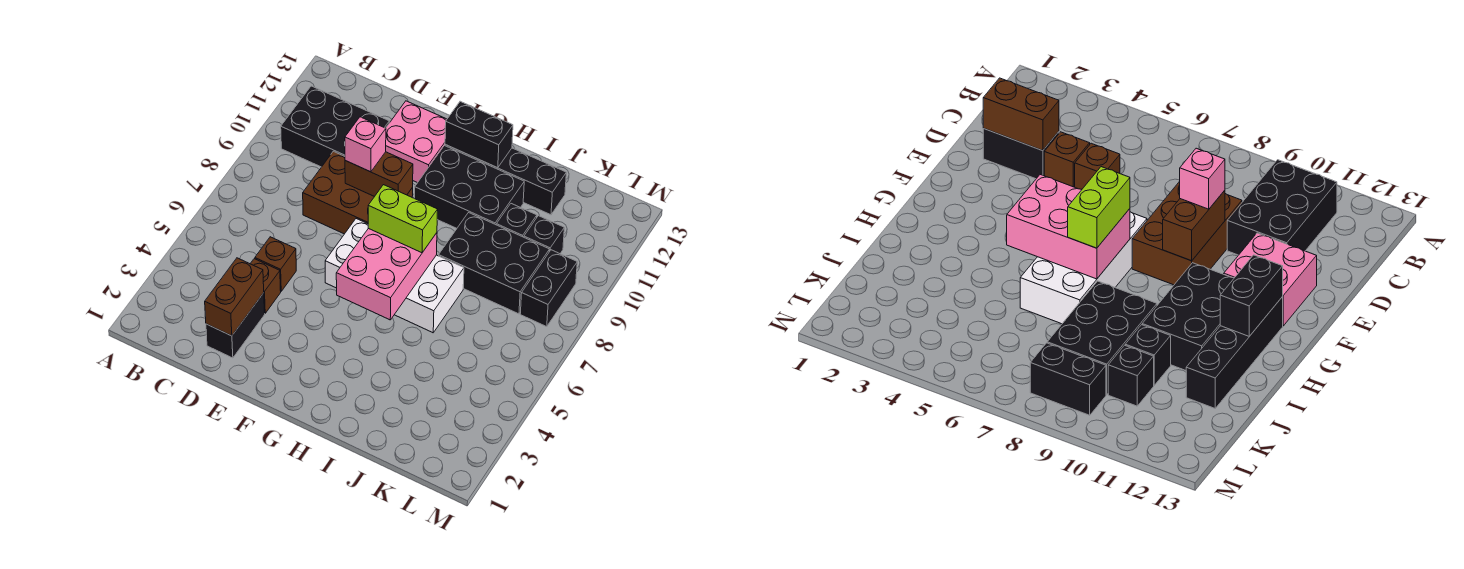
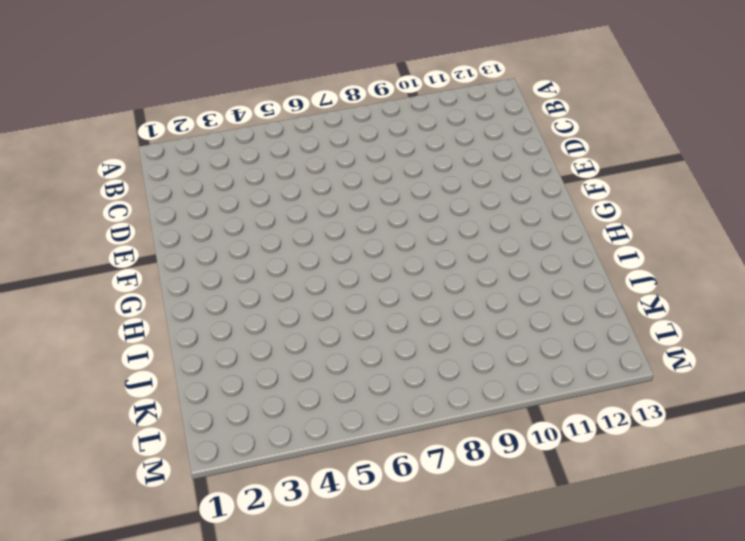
none -> black 2x3 brick [281,86,389,167]
none -> black 1x2 brick [206,293,265,358]
none -> brown 1x1 brick [250,259,281,313]

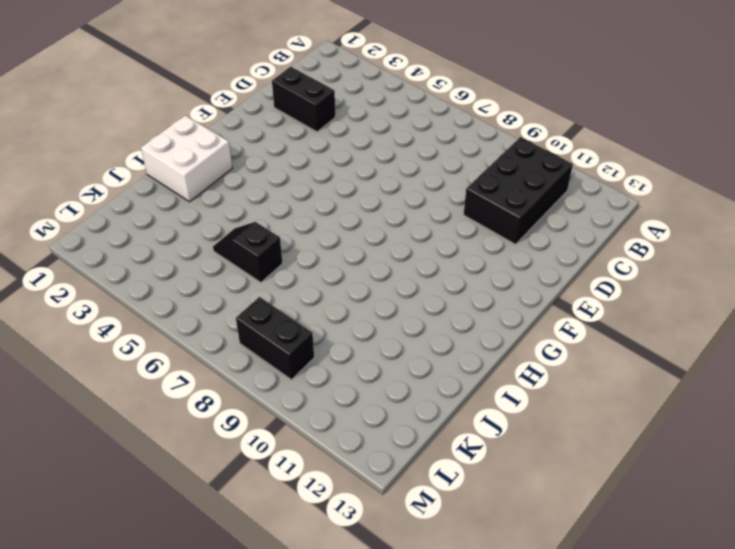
white 2x2 brick [141,115,232,202] -> none
black 1x2 slope [213,222,282,282] -> none
none -> brown 1x1 brick [250,259,281,313]
none -> brown 1x1 brick [255,237,296,291]
none -> brown 2x3 brick [303,151,413,234]

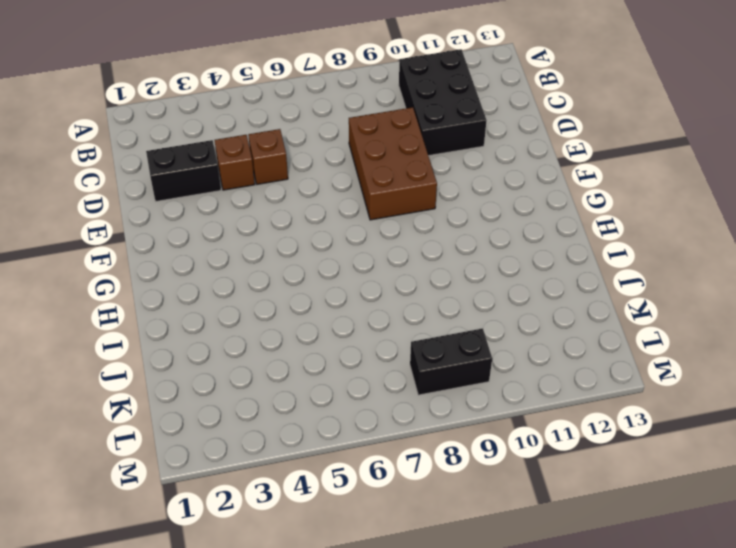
none -> pink 2x2 brick [386,101,447,183]
none -> white 2x4 brick [325,219,464,333]
none -> black 2x3 brick [414,146,524,228]

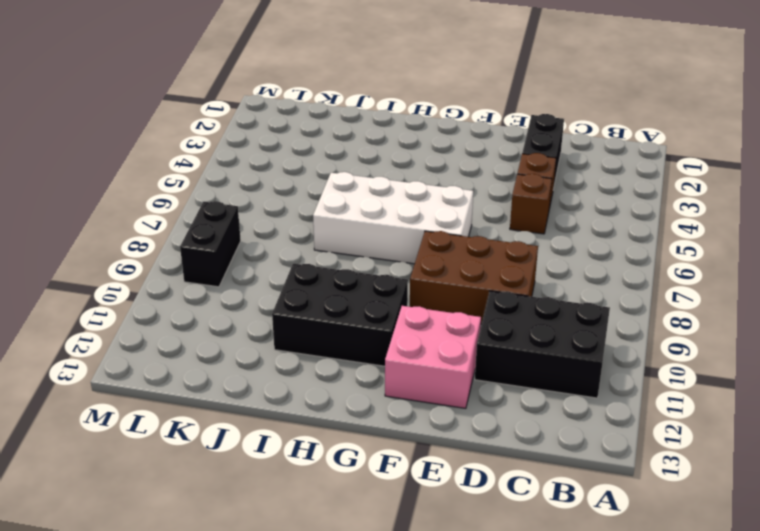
none -> black 1x4 brick [445,145,566,215]
none -> black 2x3 brick [439,213,550,314]
none -> black 1x1 brick [496,204,537,237]

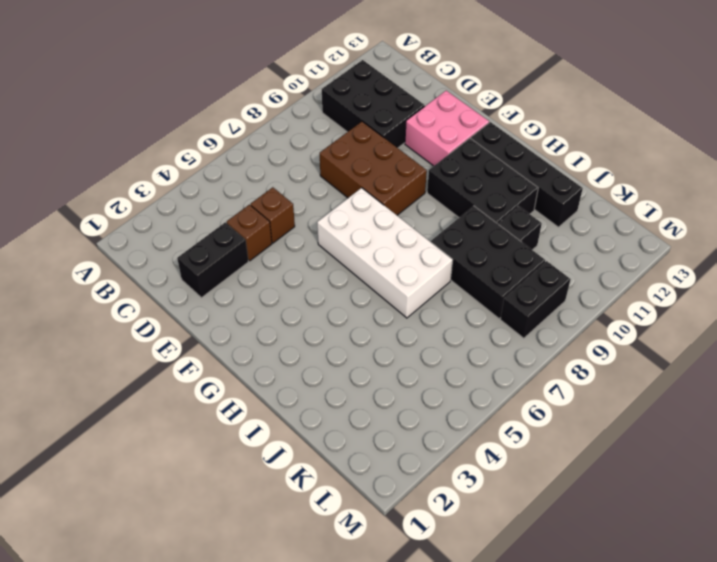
none -> black 1x1 brick [524,216,564,254]
none -> brown 1x2 brick [205,258,264,336]
none -> brown 1x2 brick [345,152,413,197]

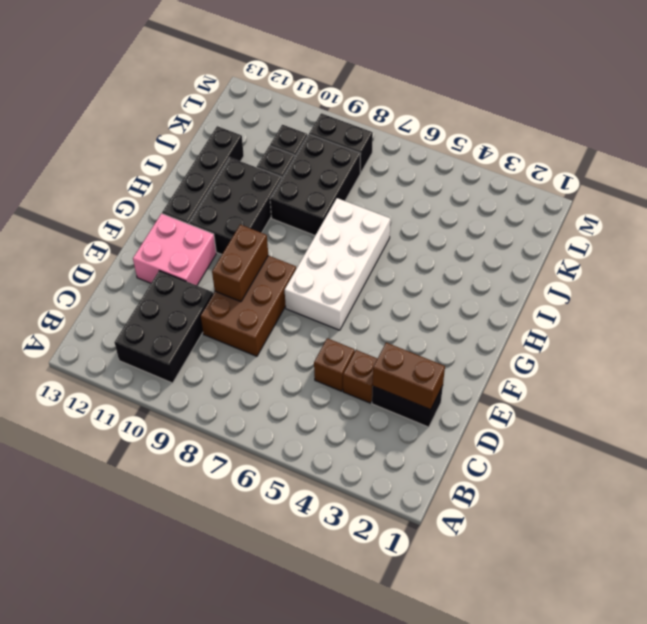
none -> pink 2x3 brick [336,228,437,320]
none -> black 1x2 brick [445,101,513,168]
none -> pink 1x1 brick [345,117,386,172]

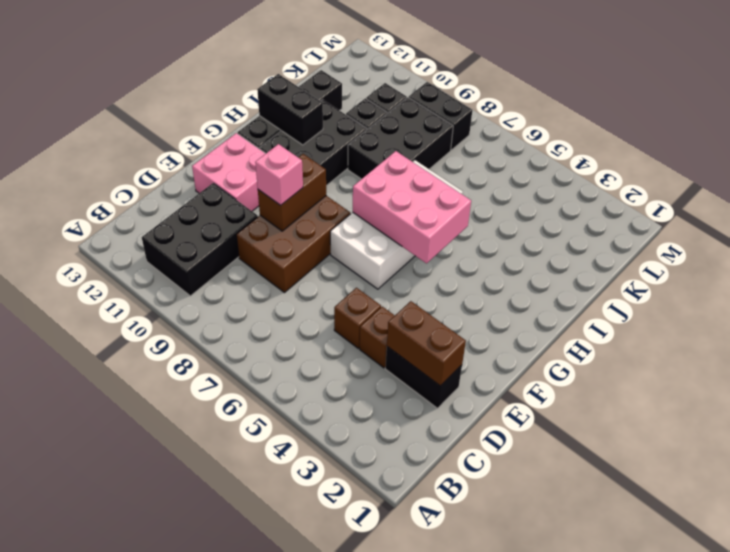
black 1x2 brick [257,74,323,145] -> black 1x2 brick turned to [445,101,513,168]
none -> lime 1x2 brick [368,185,438,253]

